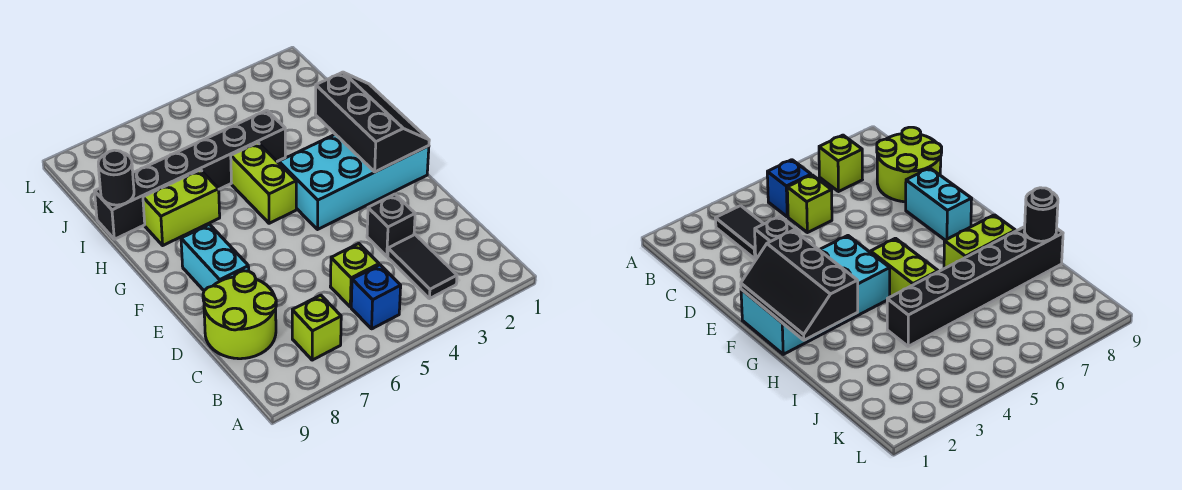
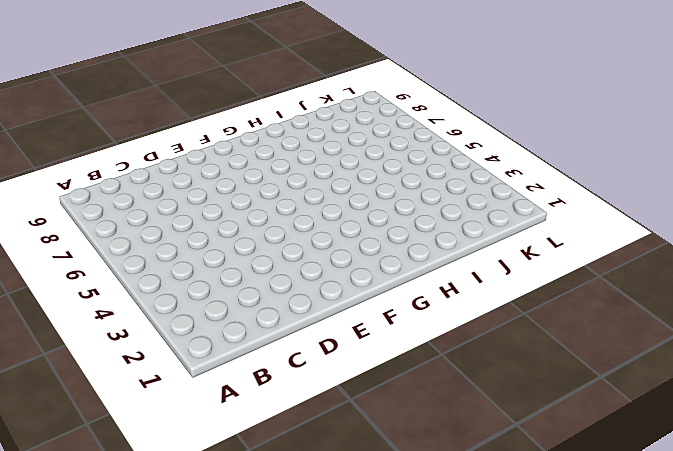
none -> black 1x2 tile [388,235,457,299]
none -> blue 1x1 brick [351,265,401,329]
none -> lime 1x1 brick [292,295,341,360]

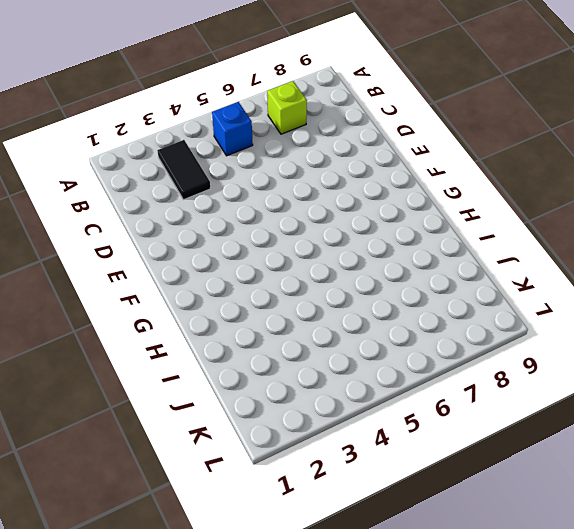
none -> lime 1x1 brick [330,244,379,307]
none -> lime 2x2 round brick [203,271,276,359]
none -> black 1x1 brick [367,194,415,256]

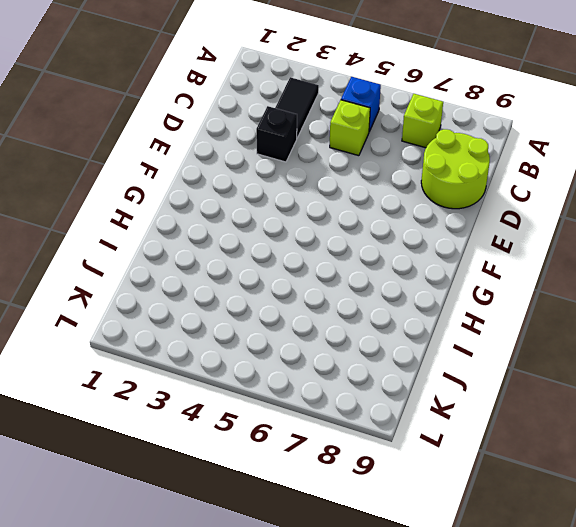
none -> cyan 1x2 brick [181,225,249,290]
none -> cyan 2x4 brick [279,134,429,229]
none -> lime 1x2 brick [231,143,296,223]

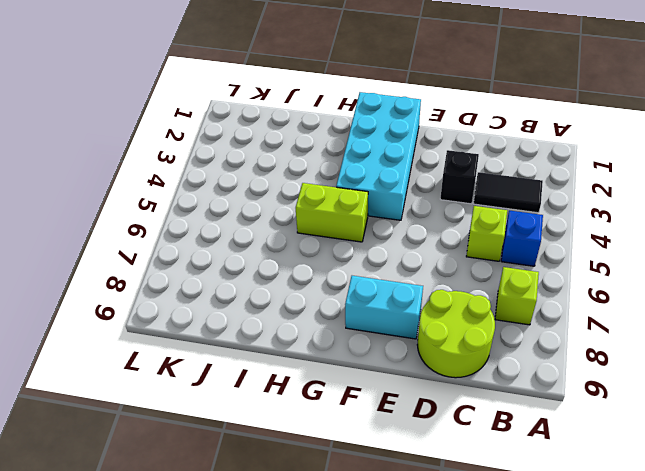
none -> lime 1x2 brick [143,170,220,245]
none -> black 1x6 brick [95,110,285,239]
none -> black 2x3 slope [315,72,429,172]

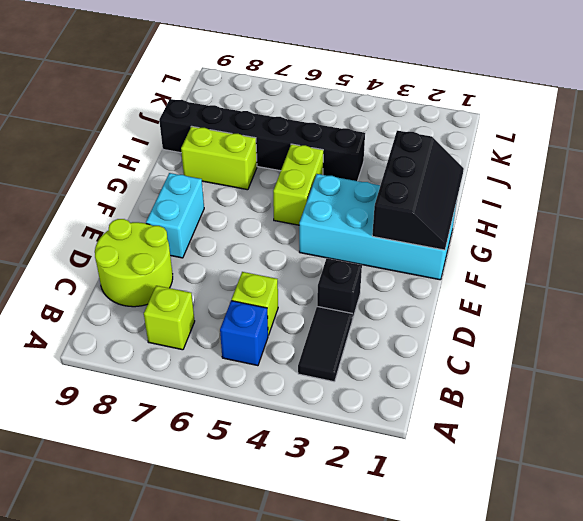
none -> black 1x1 round brick [98,150,134,205]

